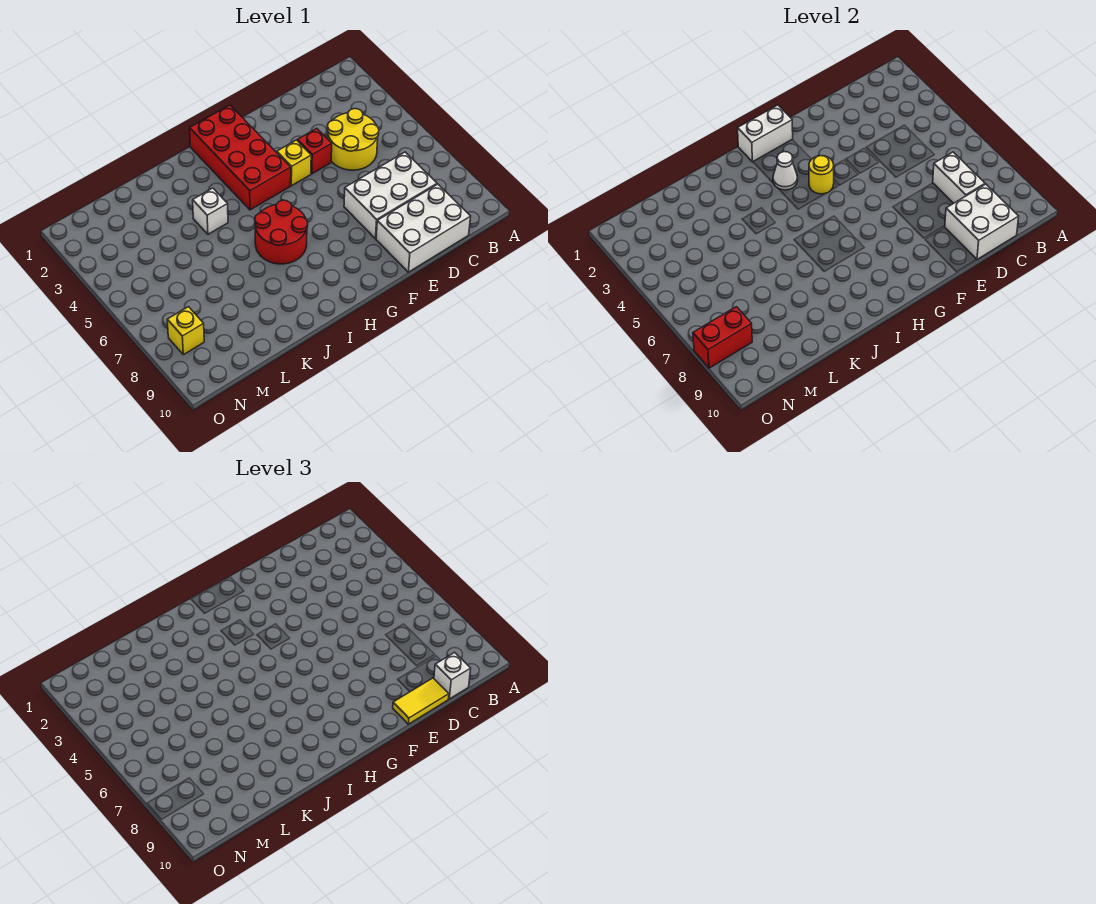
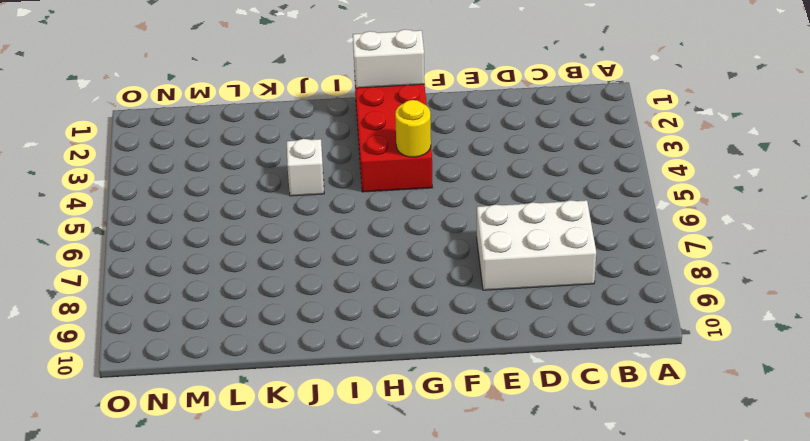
none -> yellow 2x2 round brick [327,109,379,170]
none -> white 2x3 brick [376,184,471,272]
none -> red 1x1 brick [297,128,332,174]

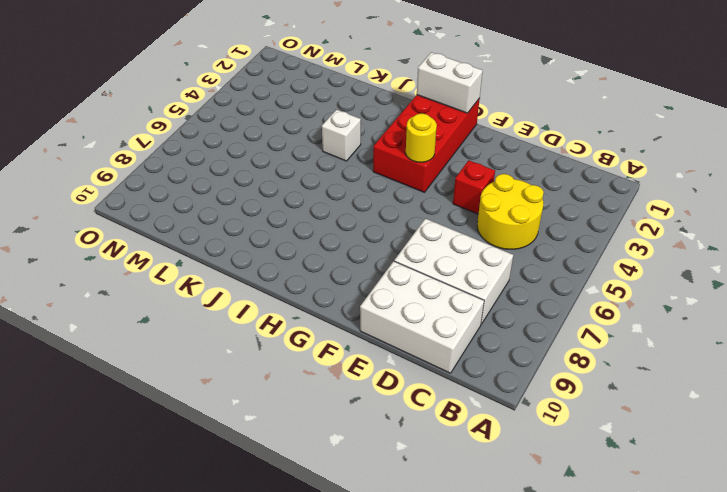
none -> yellow 1x1 brick [277,140,311,186]
none -> red 2x2 round brick [255,200,308,264]
none -> yellow 1x1 brick [167,307,204,355]

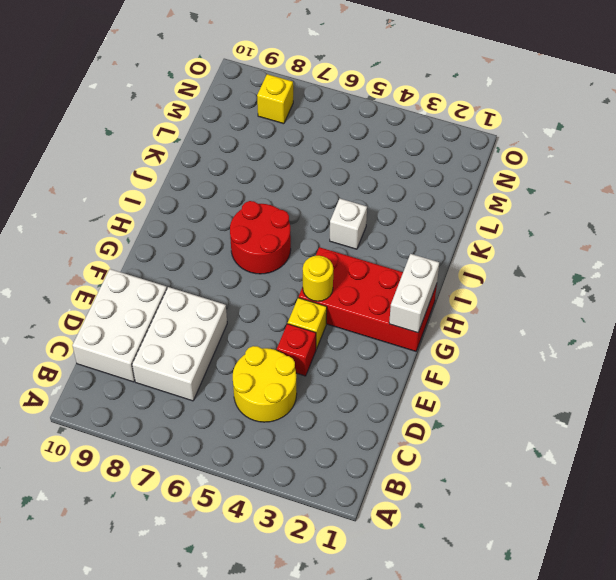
none -> white 1x2 brick [933,152,985,203]
none -> white 2x2 brick [945,184,1019,260]
none -> white 1x1 cone [773,152,798,190]

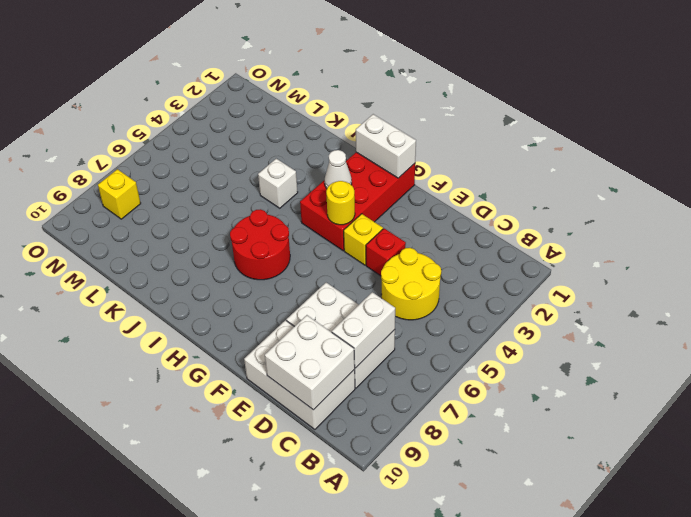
none -> red 1x2 brick [693,307,752,368]
none -> white 1x1 brick [434,653,471,699]
none -> yellow 1x2 tile [393,678,449,724]

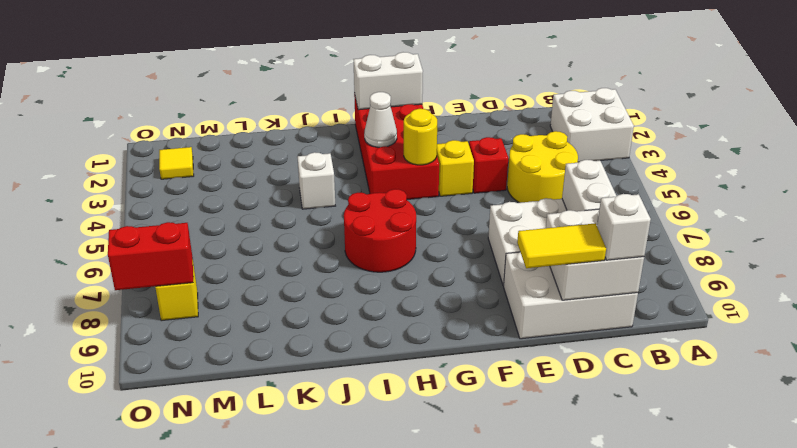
white 2x2 brick [550,88,634,163] -> none
yellow 1x1 tile [159,147,194,179] -> none

